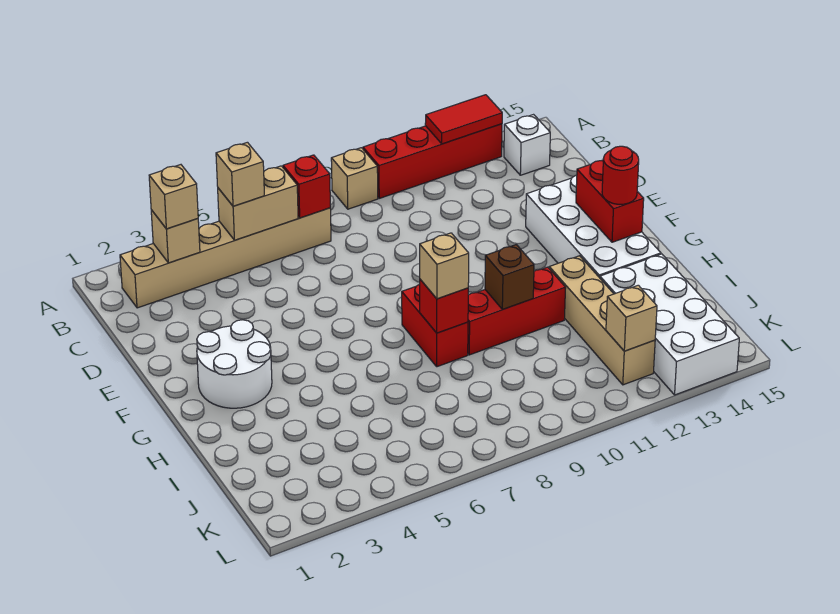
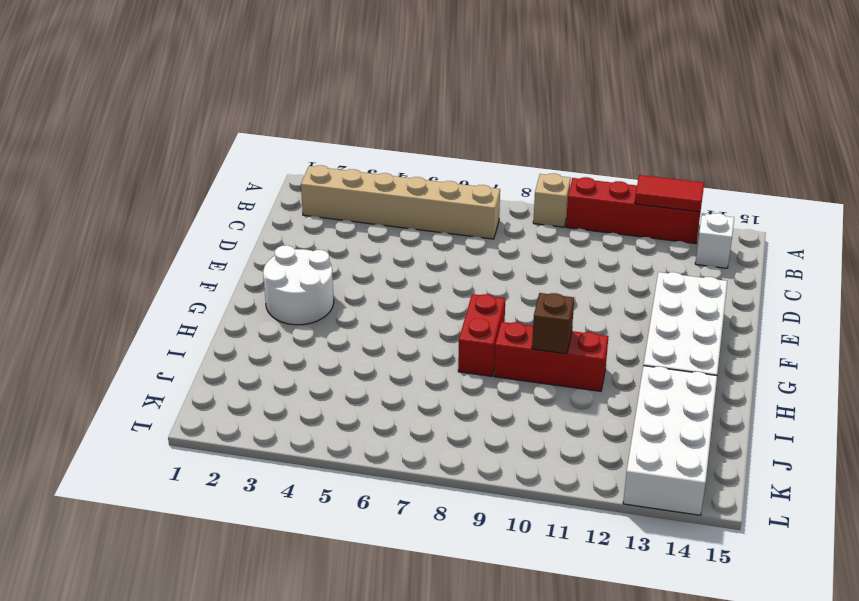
none -> tan 1x4 brick [549,256,655,385]
none -> tan 1x1 brick [151,210,200,263]
none -> tan 1x2 brick [218,166,298,240]

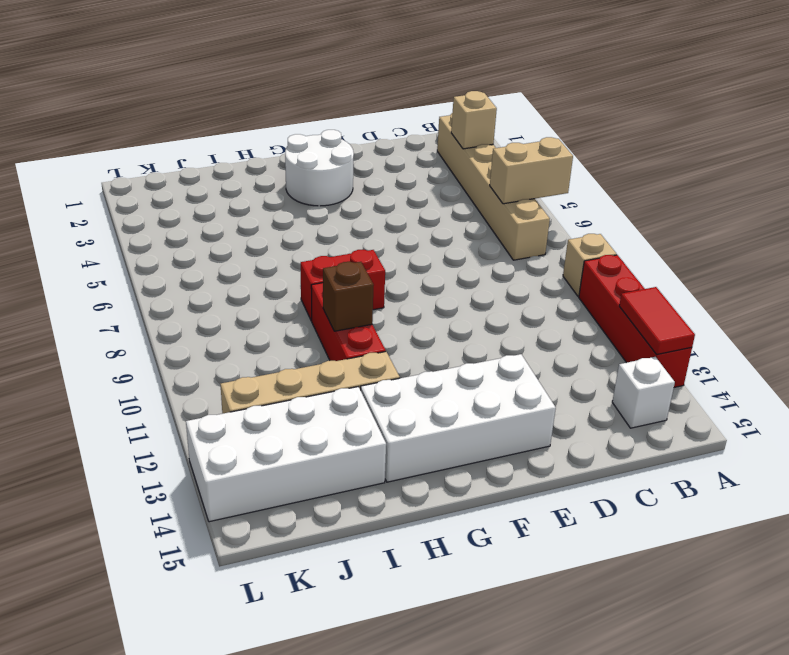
tan 1x2 brick [490,137,573,204] -> tan 1x2 brick turned to [218,166,298,240]
none -> red 1x1 brick [283,155,330,218]
none -> red 1x2 brick [576,160,644,242]
none -> red 1x1 brick [420,279,468,333]

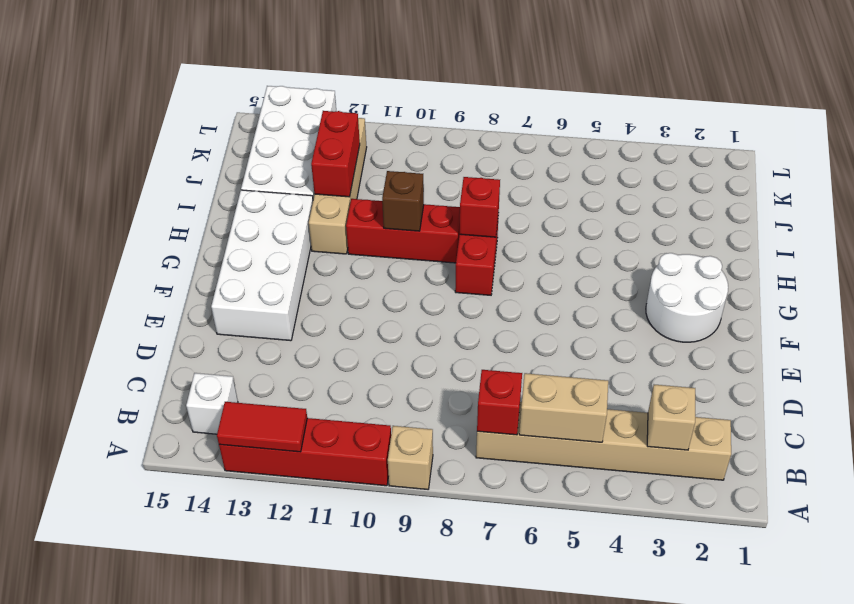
red 1x2 brick [311,111,360,197] -> red 1x2 brick moved to [576,160,644,242]
none -> tan 1x1 brick [606,285,657,351]
none -> tan 1x1 brick [149,165,198,229]
none -> tan 1x1 brick [216,142,264,206]

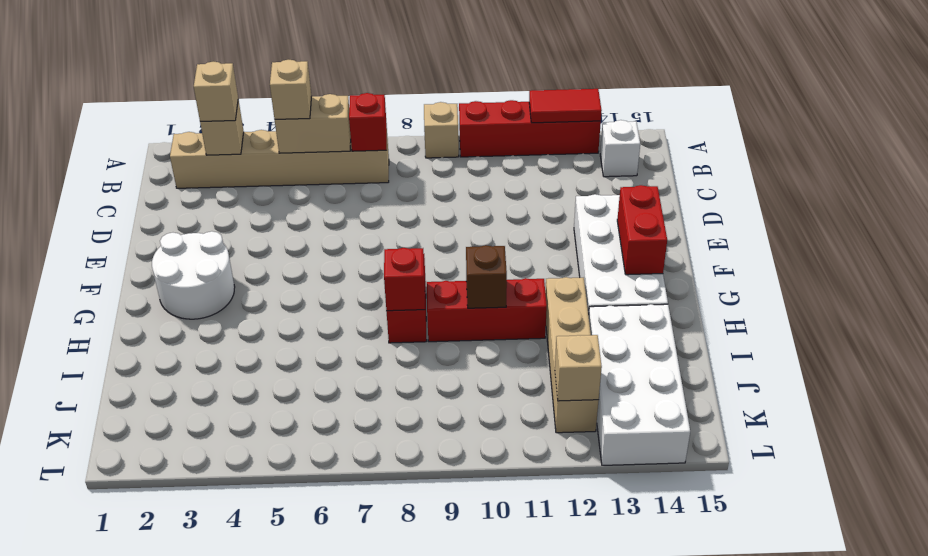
none -> red 1x1 round brick [602,146,639,204]
none -> tan 1x1 brick [420,233,469,299]

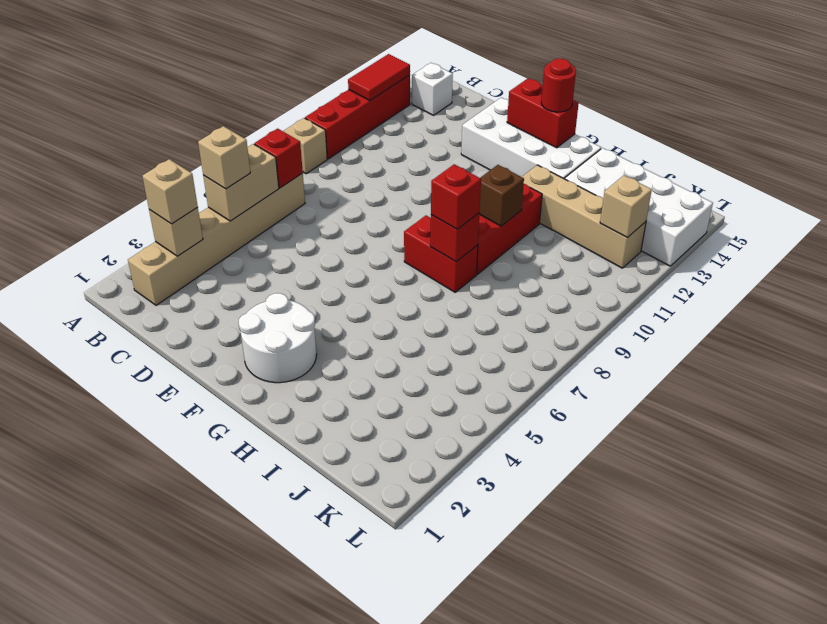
red 1x1 brick [431,164,481,229] -> tan 1x1 brick [420,233,469,299]

